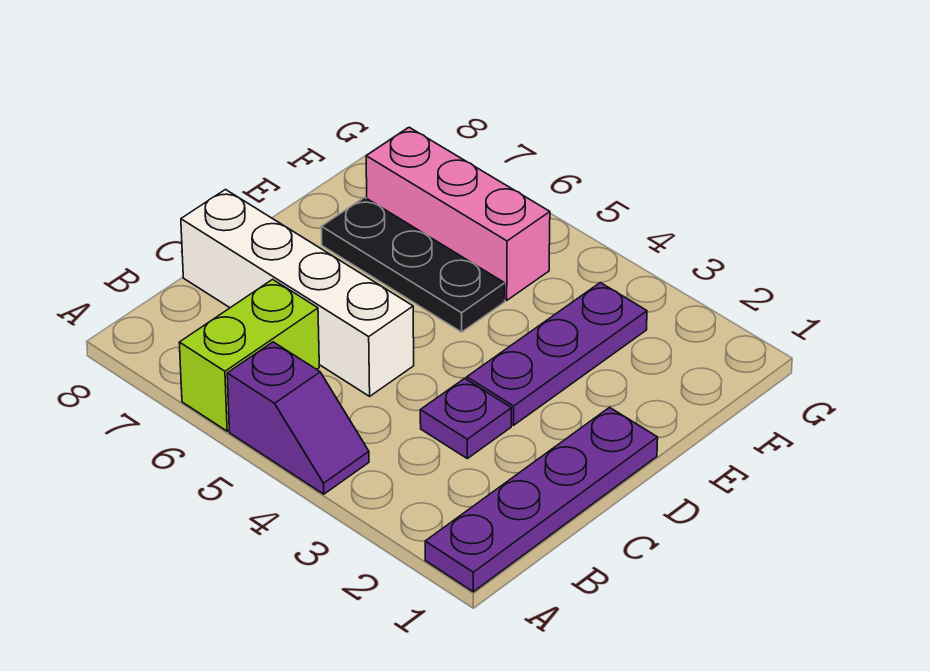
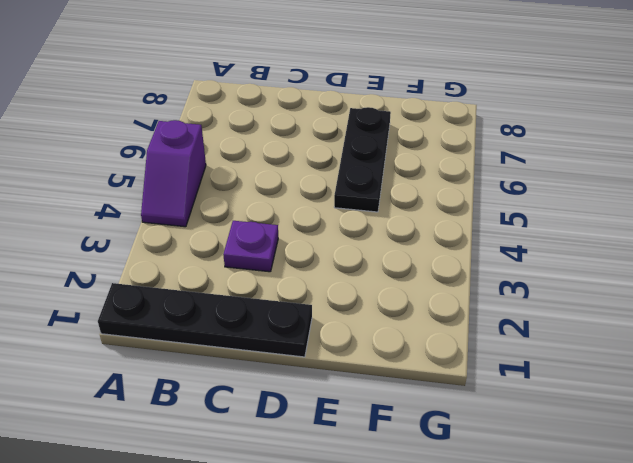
black 1x4 plate [98,283,312,357] -> purple 1x4 plate [425,407,658,592]
none -> lime 1x2 brick [179,279,319,431]
none -> white 1x4 brick [181,190,414,396]

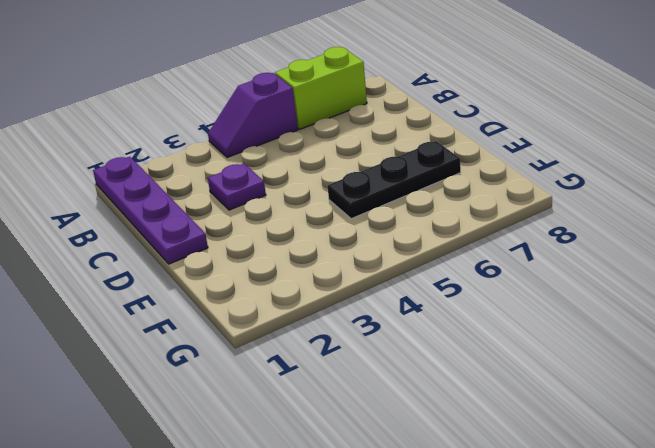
lime 1x2 brick [275,47,367,130] -> lime 1x2 brick turned to [179,279,319,431]
none -> white 1x4 brick [181,190,414,396]
none -> purple 1x3 plate [467,283,647,425]

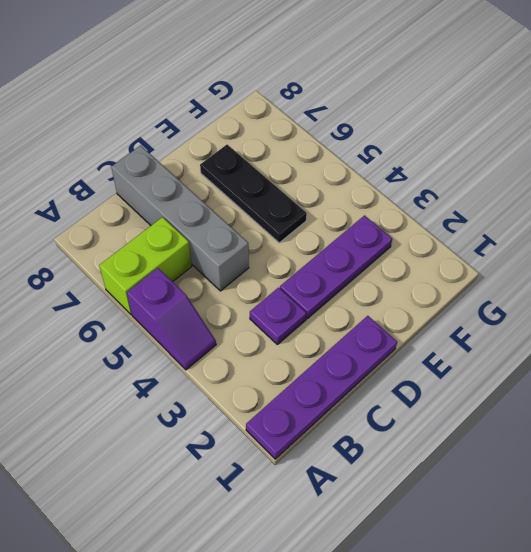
grey 1x4 brick [111,146,249,291] -> white 1x4 brick [181,190,414,396]
none -> pink 1x3 brick [366,127,550,300]

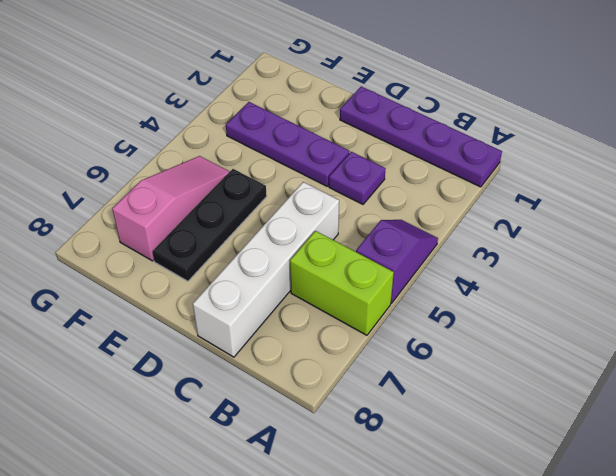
pink 1x3 slope [112,156,230,261] -> pink 1x3 brick [366,127,550,300]

